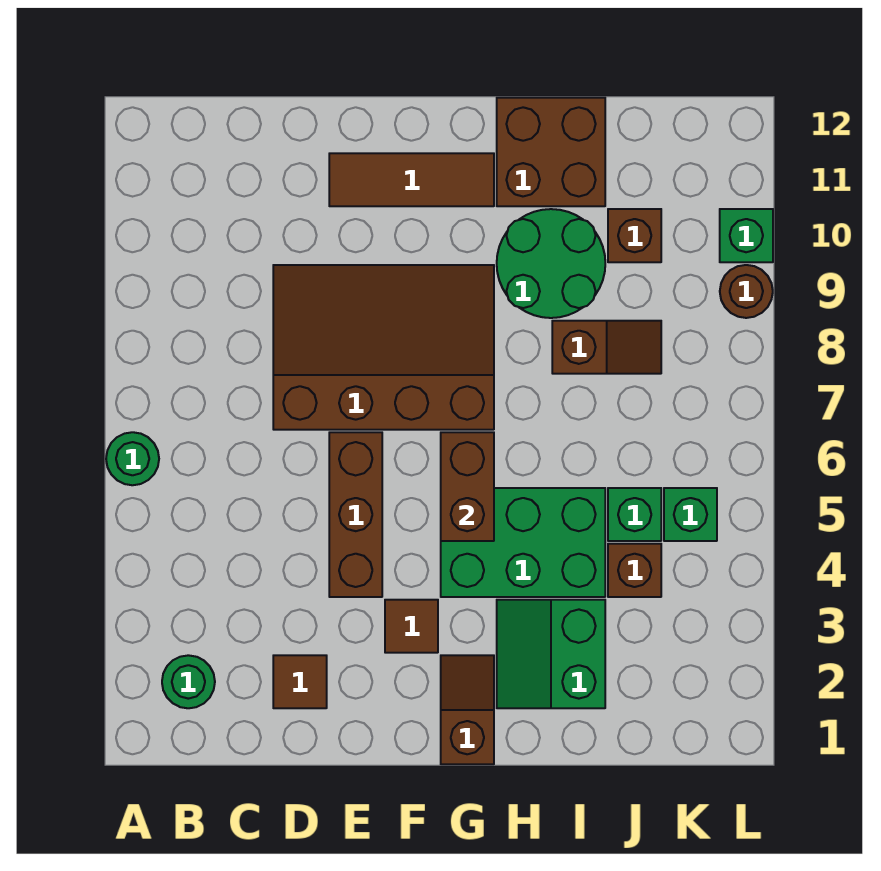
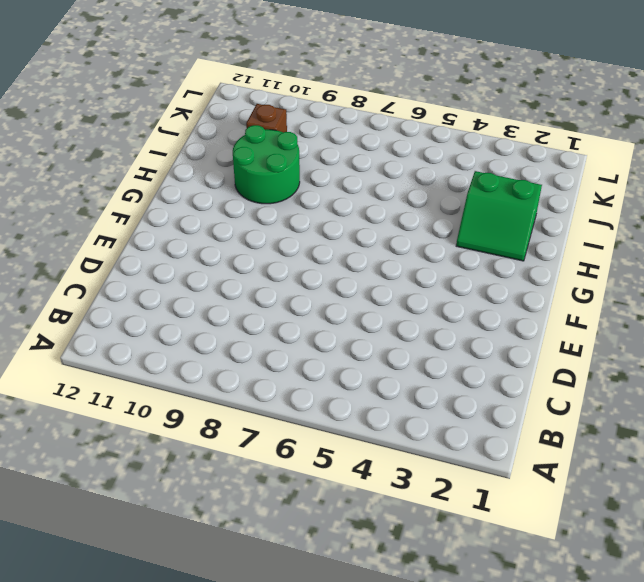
none -> green 1x1 round brick [106,432,159,485]
none -> green 1x1 round brick [162,655,215,708]
none -> brown 1x1 tile [273,655,327,708]

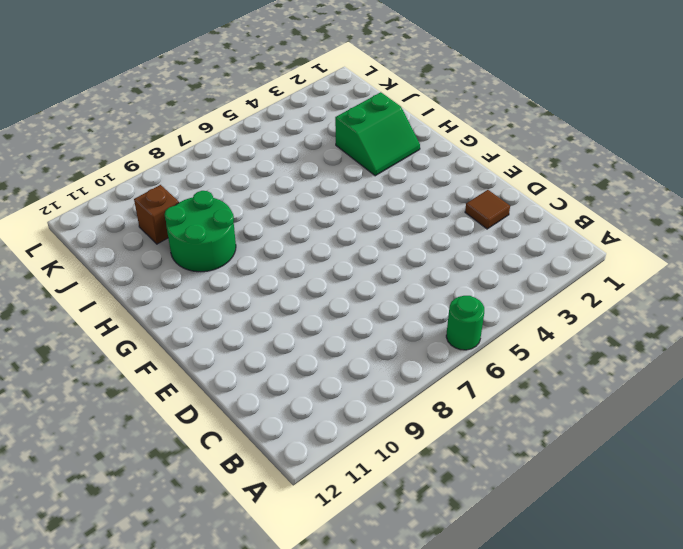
none -> green 1x1 round brick [162,655,215,708]
none -> brown 3x4 slope [273,265,494,430]
none -> brown 1x3 brick [329,432,382,597]

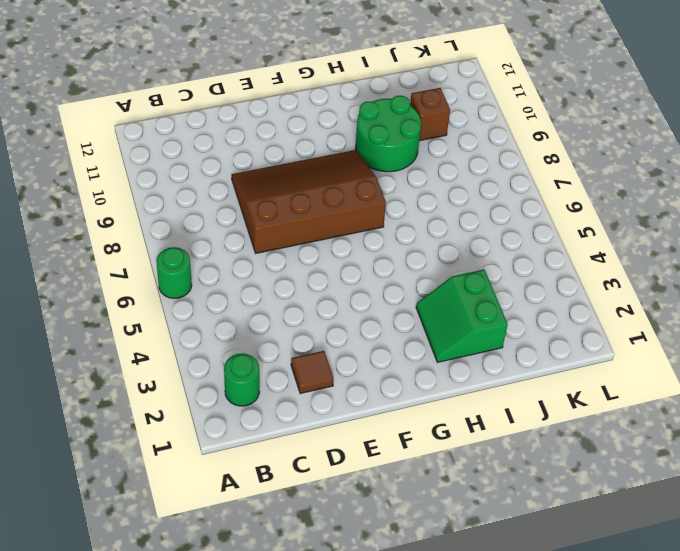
none -> brown 1x3 brick [329,432,382,597]
none -> brown 1x3 tile [329,153,494,206]
none -> brown 1x1 tile [385,600,438,653]

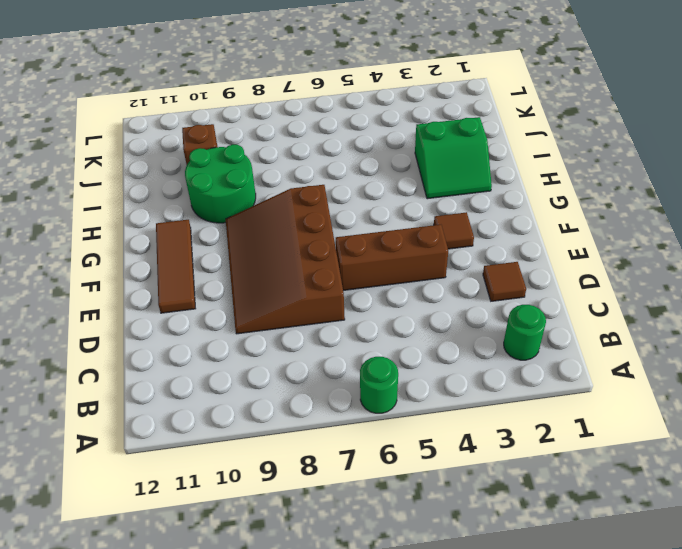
none -> brown 1x2 slope [441,655,494,764]
none -> green 2x3 brick [441,488,605,597]
none -> brown 2x2 brick [497,98,605,206]

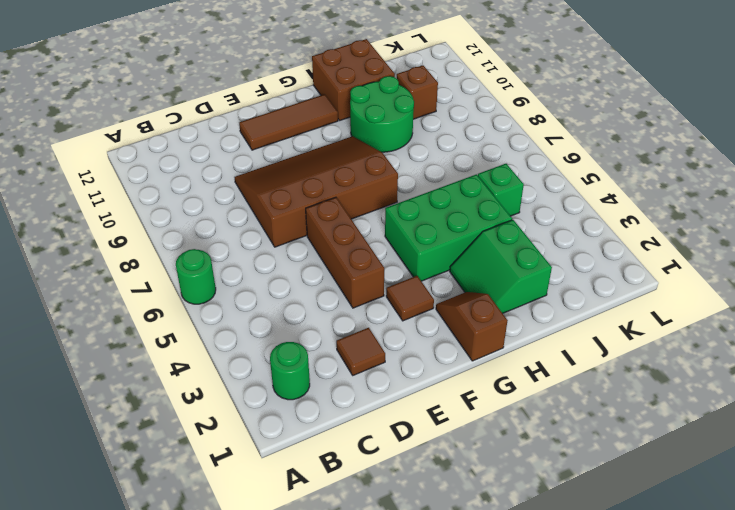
none -> brown 1x2 slope [552,321,661,374]
none -> brown 1x1 brick [608,544,661,597]
none -> green 1x1 brick [664,488,717,541]

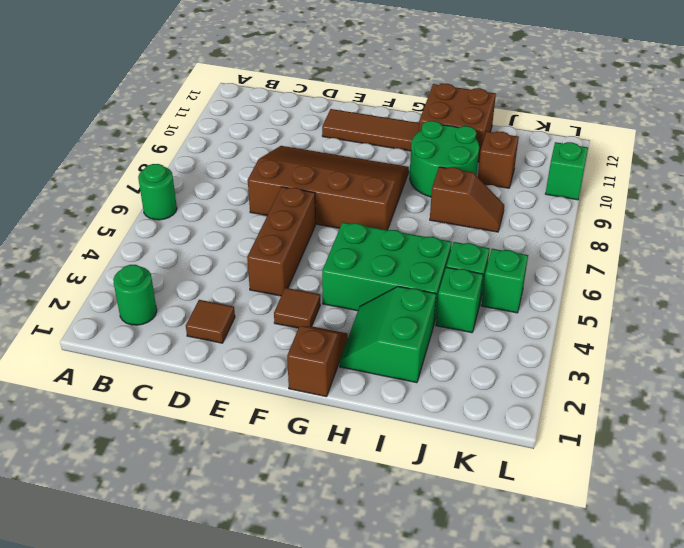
green 1x1 brick [436,267,483,333] -> brown 1x1 brick [608,544,661,597]
none -> brown 1x1 round brick [720,265,773,318]
none -> brown 1x2 brick [441,432,494,541]

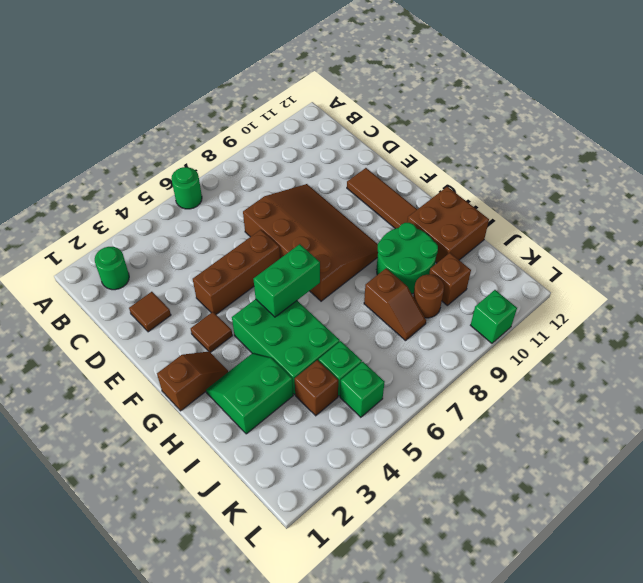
green 1x2 brick [253,244,320,317] -> brown 1x2 brick [441,432,494,541]
brown 1x1 round brick [413,275,444,318] -> brown 1x1 round brick moved to [720,265,773,318]

